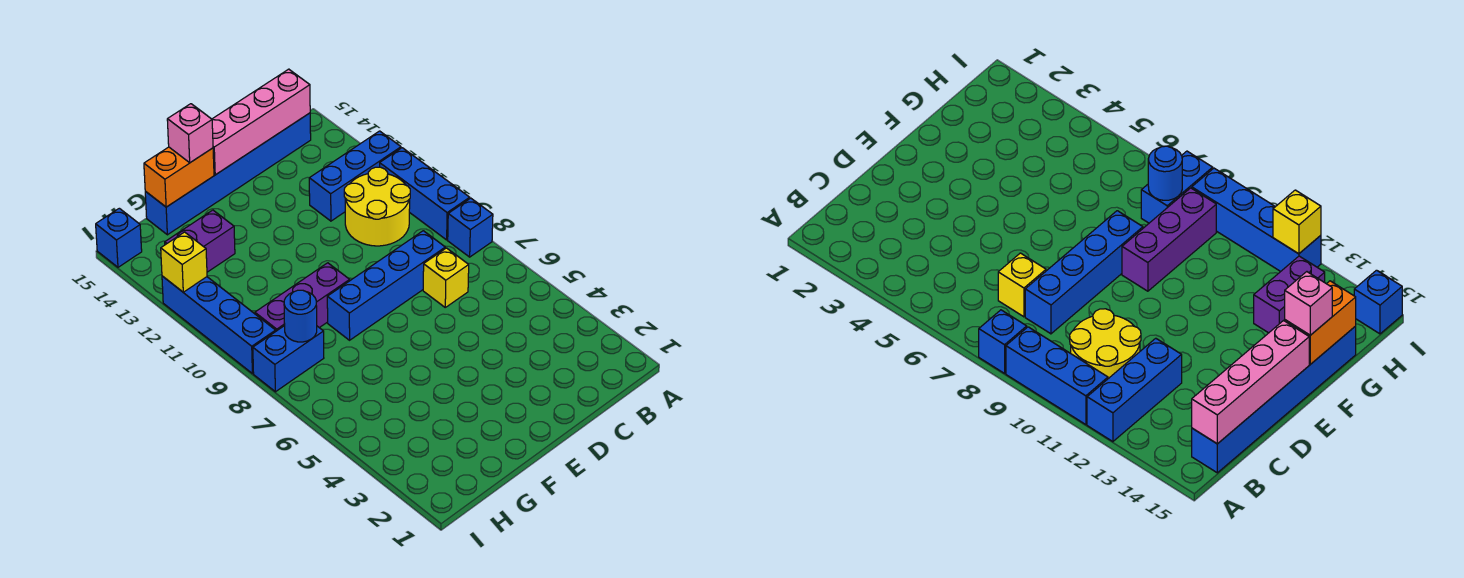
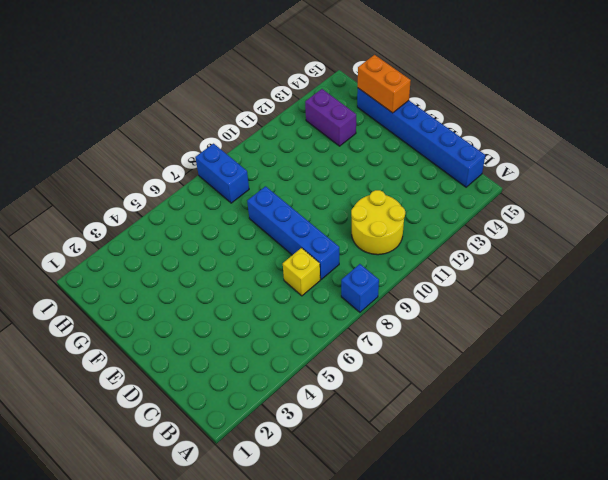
none -> blue 1x3 brick [380,148,470,240]
none -> blue 1x3 brick [309,131,401,221]
none -> purple 1x3 brick [255,263,350,331]

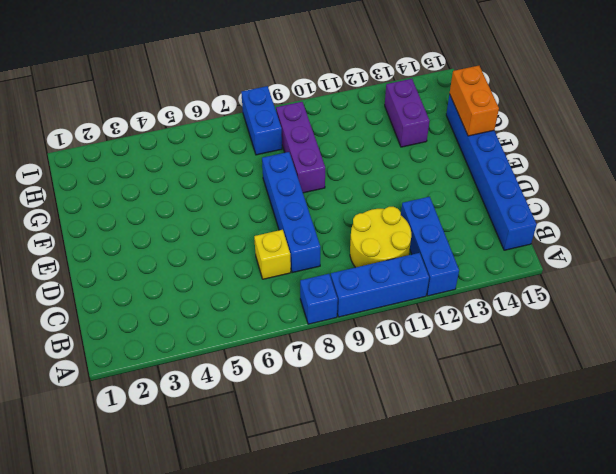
none -> blue 1x4 brick [162,276,276,374]
none -> blue 1x1 brick [96,208,142,267]
none -> pink 1x4 brick [212,69,310,175]

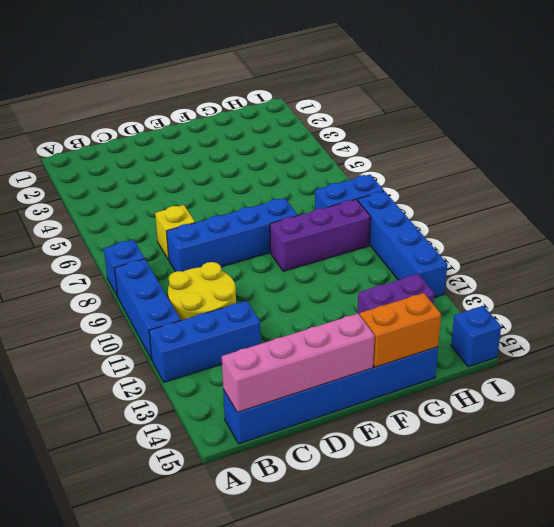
none -> blue 1x1 round brick [284,290,317,342]
none -> yellow 1x1 brick [161,232,207,292]
none -> pink 1x1 brick [167,104,213,163]

